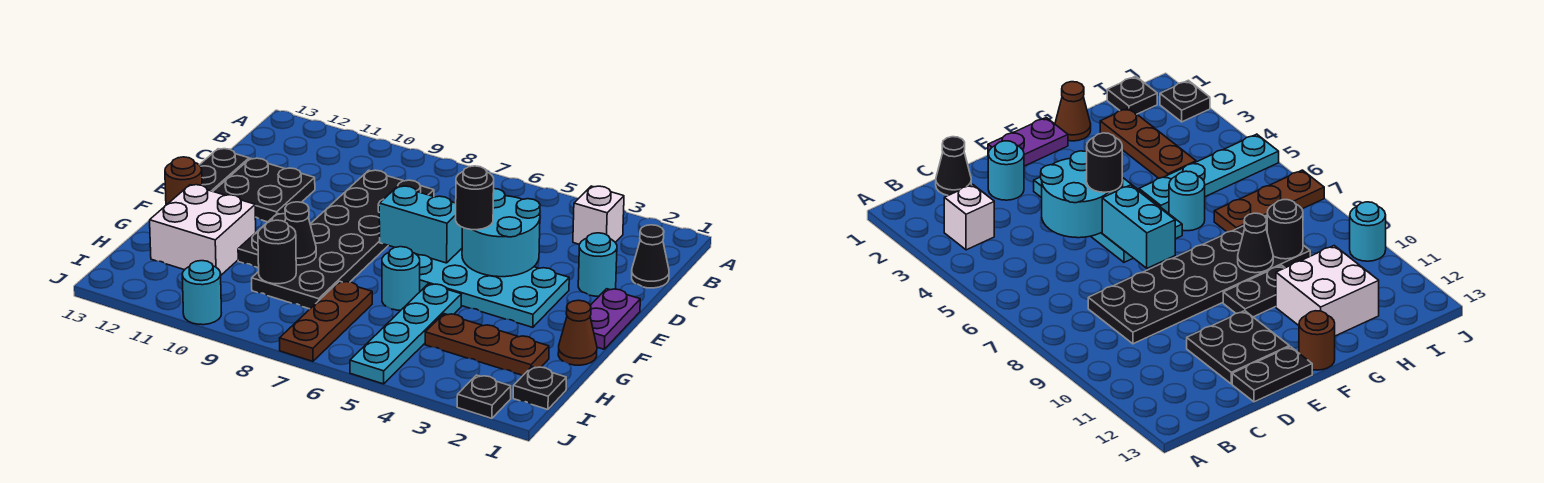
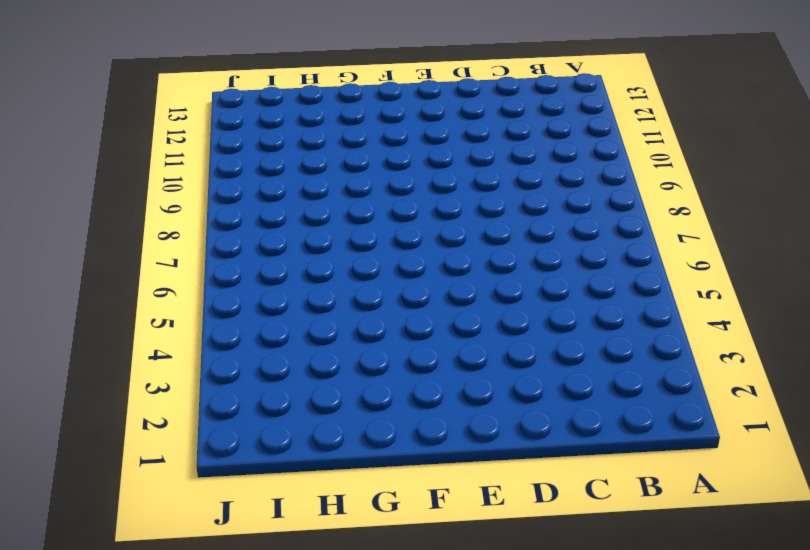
none -> white 1x1 brick [573,186,624,244]
none -> black 1x1 cone [632,225,669,288]
none -> black 2x6 plate [252,170,434,309]

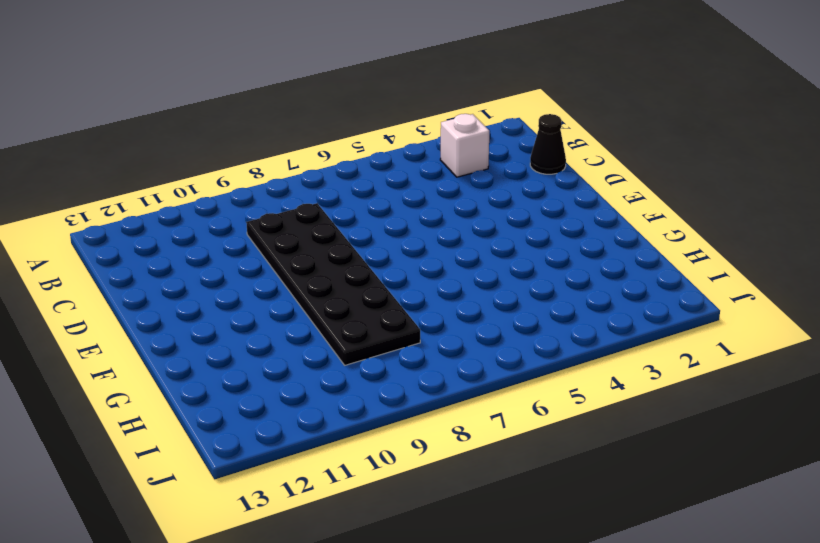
none -> cyan 1x1 round brick [578,233,617,296]
none -> black 2x2 plate [213,158,315,222]
none -> black 1x2 plate [200,149,249,191]

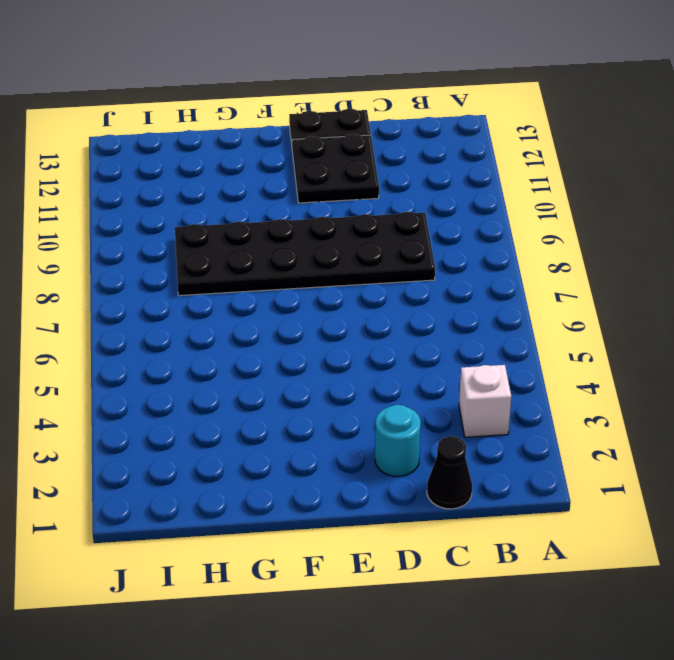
none -> purple 1x2 plate [590,289,640,349]
none -> cyan 2x4 plate [416,249,569,327]
none -> black 1x2 plate [238,213,286,268]

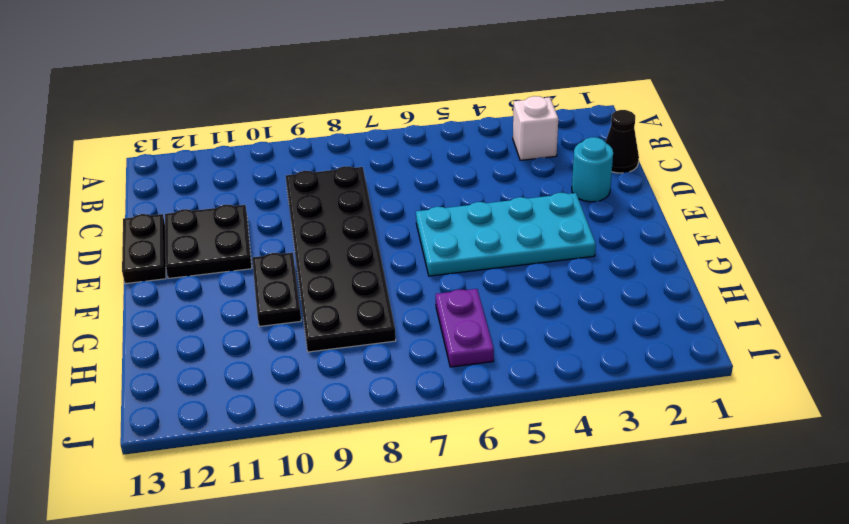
purple 1x2 plate [436,289,494,367] -> purple 1x2 plate moved to [590,289,640,349]
none -> brown 1x1 round brick [165,157,202,205]
none -> brown 1x1 cone [558,300,597,365]
none -> cyan 1x4 plate [350,284,462,384]

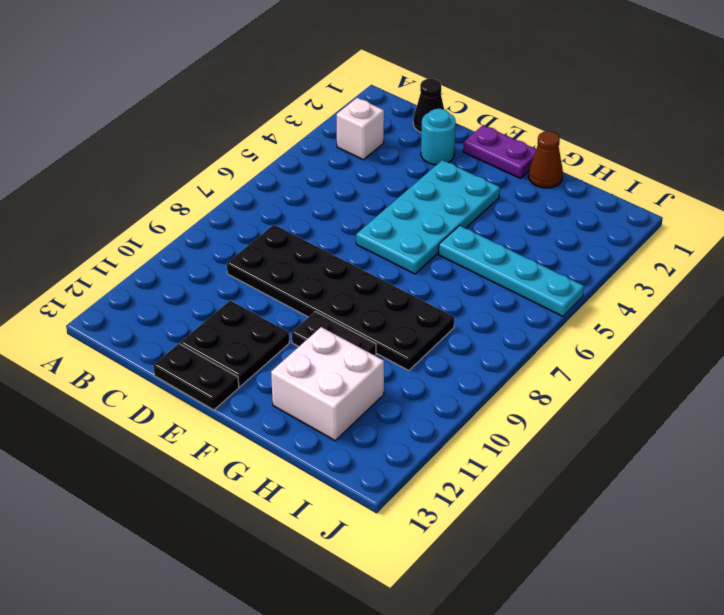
none -> brown 1x1 round brick [165,157,202,205]
none -> cyan 1x1 round brick [382,247,420,310]
none -> brown 1x3 plate [425,314,549,375]

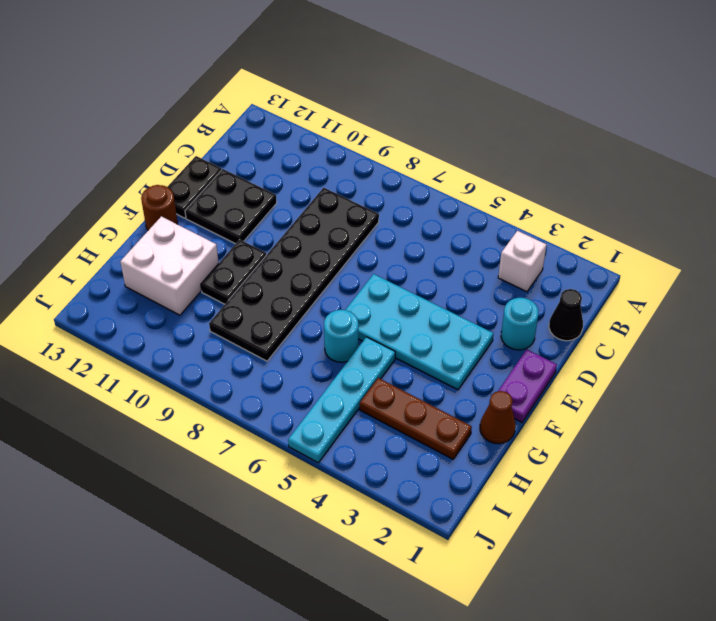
none -> brown 1x3 plate [279,281,372,361]
none -> black 1x1 plate [513,367,566,409]
none -> black 1x1 plate [457,375,511,418]

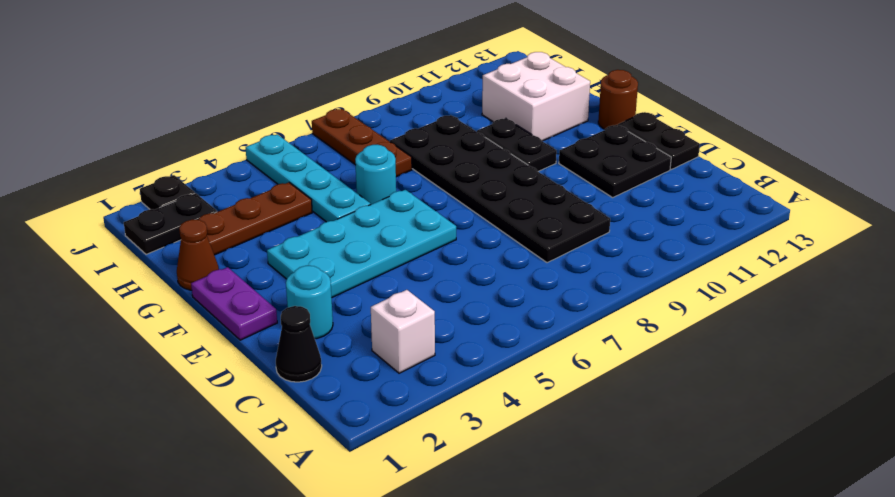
black 1x2 plate [124,193,217,254] -> black 1x1 plate [513,367,566,409]
none -> cyan 1x1 round brick [182,261,222,325]
none -> cyan 2x2 round brick [462,189,540,277]
none -> cyan 1x2 brick [379,186,462,263]

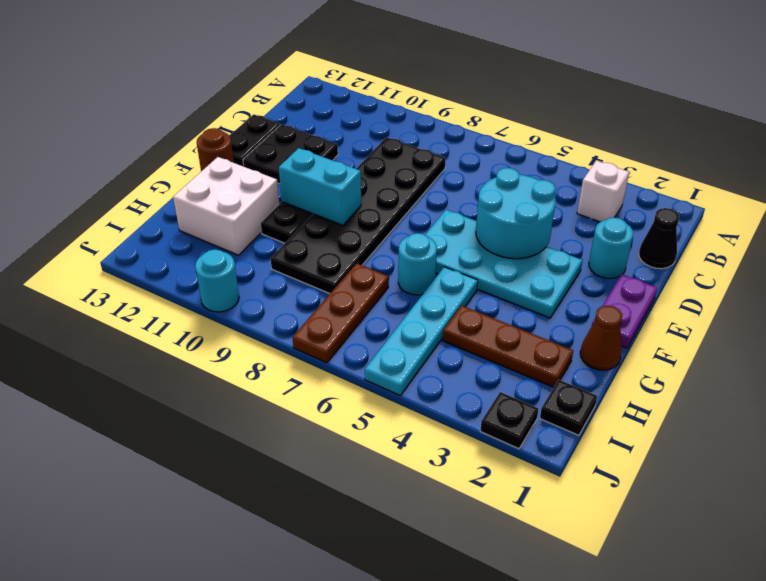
cyan 1x2 brick [279,148,361,225] -> cyan 1x2 brick moved to [379,186,462,263]
none -> black 1x1 cone [285,202,316,265]
none -> black 1x1 round brick [258,220,296,284]
none -> black 1x1 round brick [456,166,494,230]

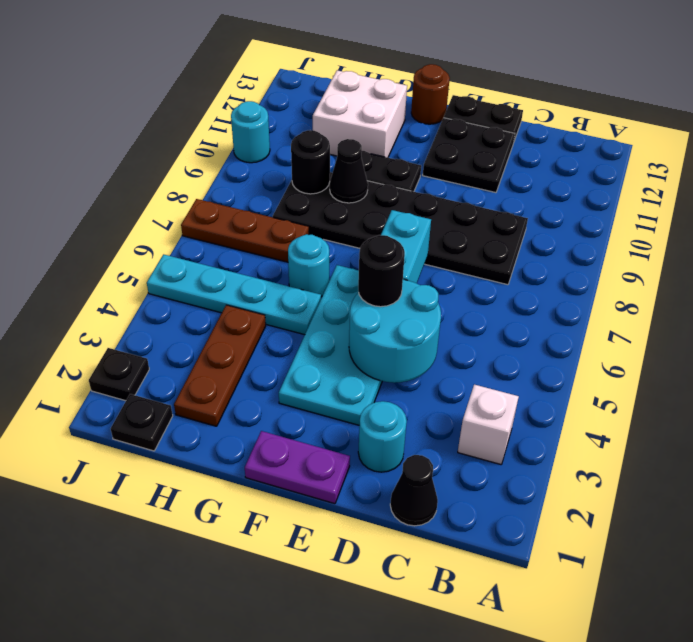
none -> brown 1x1 cone [558,300,597,365]

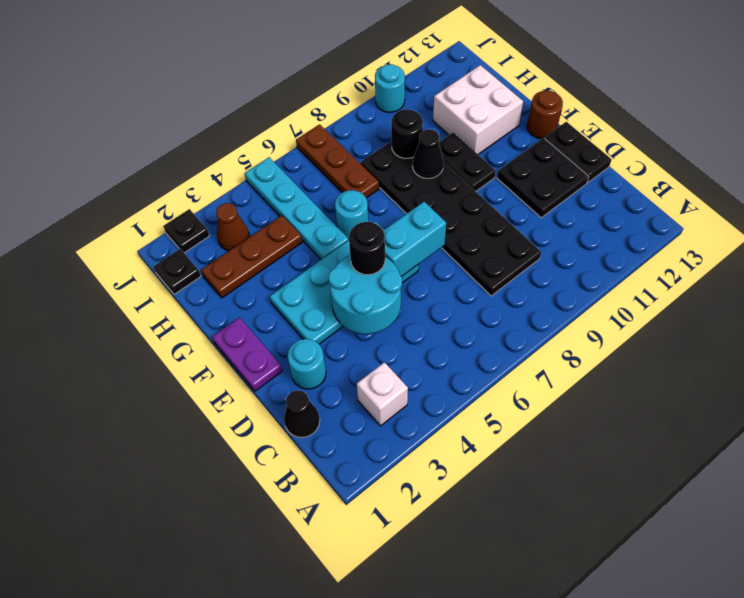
brown 1x1 cone [216,203,250,251] -> brown 1x1 cone moved to [558,300,597,365]

